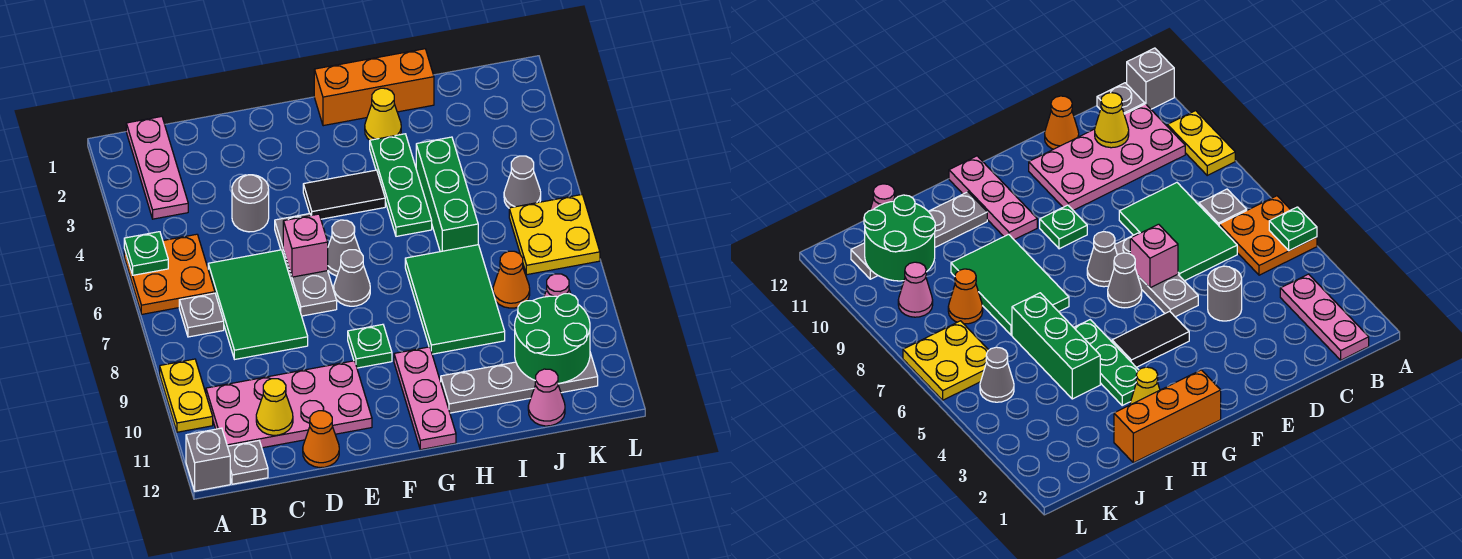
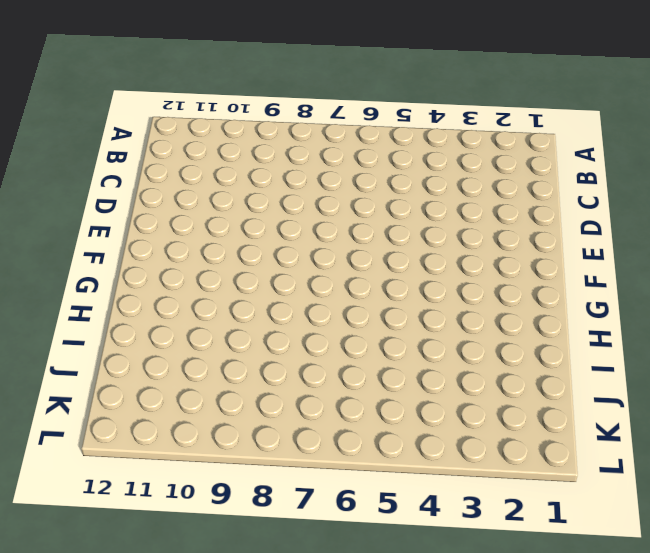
none -> orange 2x2 plate [124,234,215,314]
none -> yellow 1x2 plate [160,359,213,432]
none -> grey 1x1 brick [186,428,230,491]
none -> pink 1x3 plate [126,116,188,219]

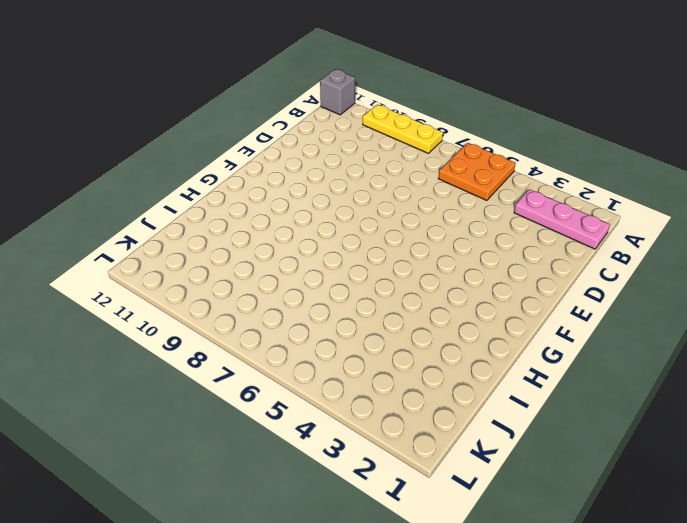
yellow 1x3 plate [363,105,443,153] -> yellow 1x2 plate [160,359,213,432]
none -> grey 1x1 plate [179,293,224,337]
none -> pink 2x4 plate [206,361,372,448]
none -> grey 1x1 plate [228,441,268,484]
none -> green 2x3 tile [208,250,308,359]

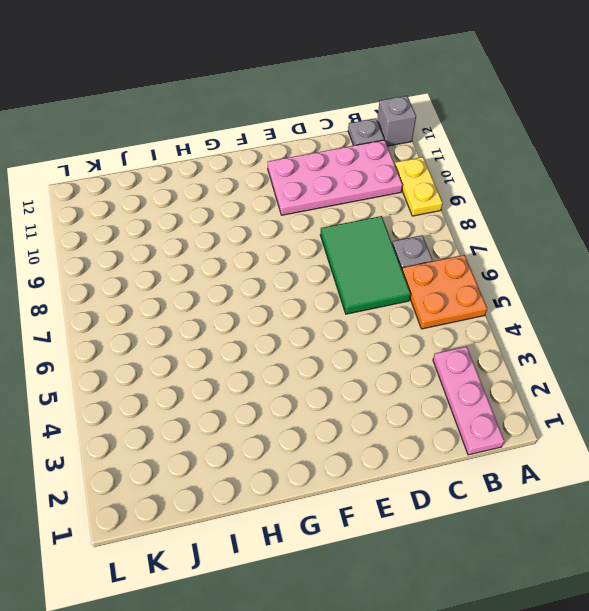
none -> grey 1x1 round brick [232,175,269,232]
none -> orange 1x1 cone [303,411,339,468]
none -> grey 1x3 plate [275,214,337,316]
none -> black 1x2 tile [303,170,385,219]

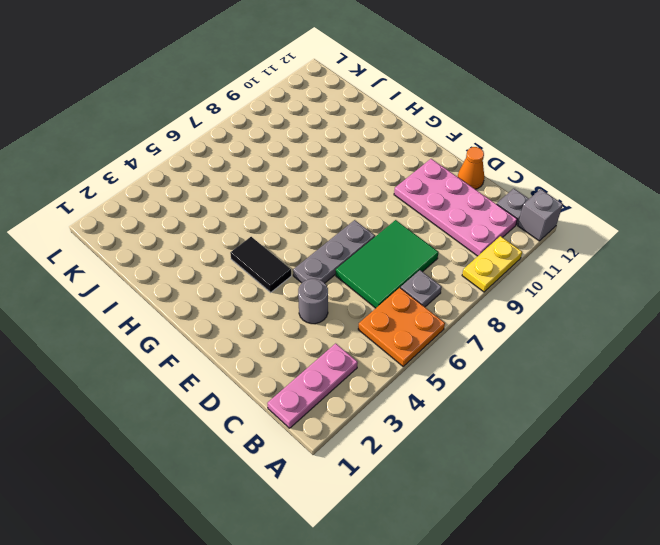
none -> grey 1x1 cone [328,220,360,276]
none -> grey 1x1 cone [334,250,370,306]
none -> green 1x1 plate [348,324,392,368]
none -> orange 1x3 brick [314,49,434,126]

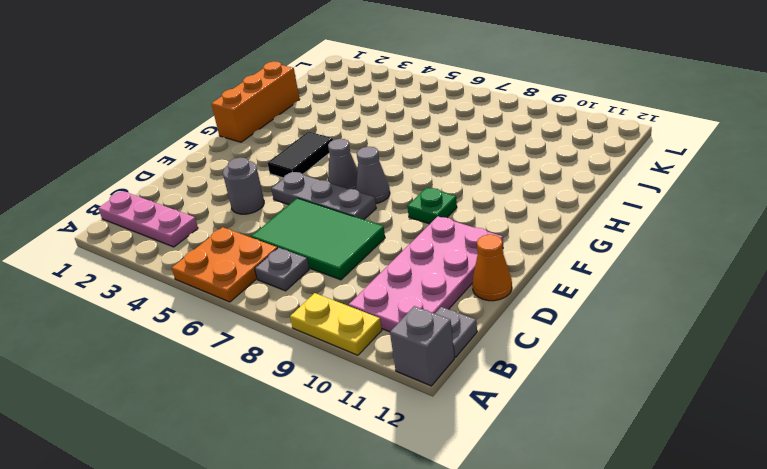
none -> pink 1x3 plate [394,347,456,450]
none -> yellow 1x1 cone [365,88,401,140]
none -> green 1x3 plate [370,134,432,236]
none -> green 2x3 tile [405,245,505,354]

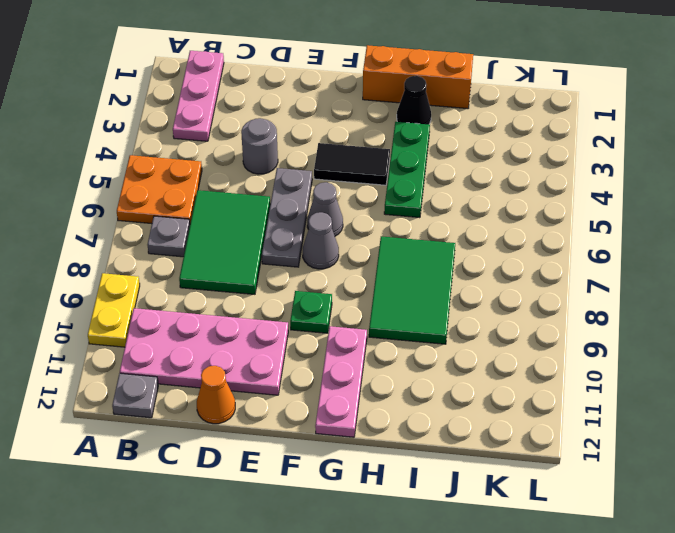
black 1x1 cone [397,76,431,124] -> yellow 1x1 cone [365,88,401,140]
none -> grey 1x1 brick [186,428,230,491]
none -> grey 1x4 plate [441,353,598,413]
none -> green 1x3 brick [416,137,478,252]
none -> orange 1x1 cone [493,251,530,308]

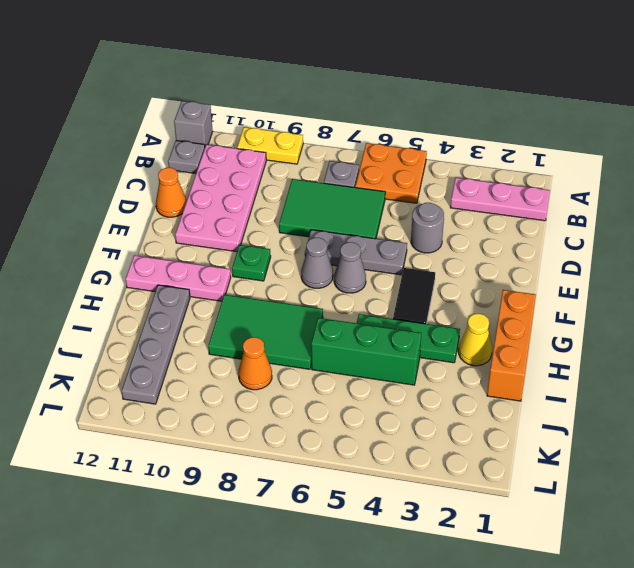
none -> pink 1x1 cone [528,369,565,426]
none -> grey 1x1 cone [504,156,541,208]
none -> yellow 2x2 plate [509,195,600,275]
none -> pink 1x1 cone [544,274,571,297]

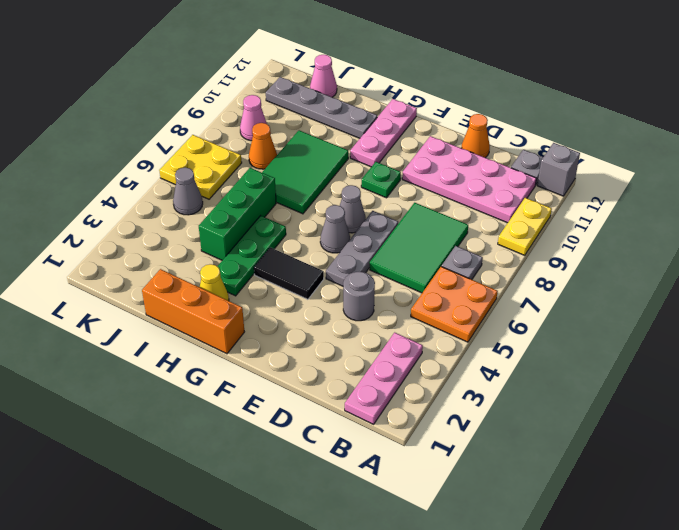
none -> green 1x1 plate [124,232,168,275]
none -> yellow 1x1 cone [256,379,293,435]
none -> pink 1x1 brick [283,214,328,277]
none -> green 2x2 round brick [515,294,590,383]

